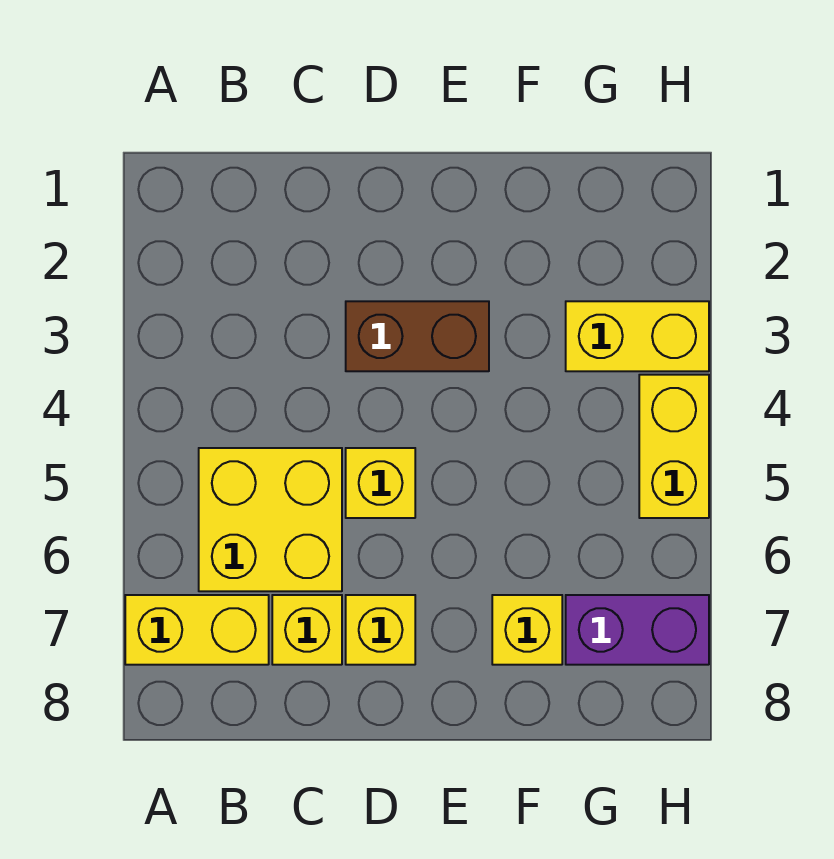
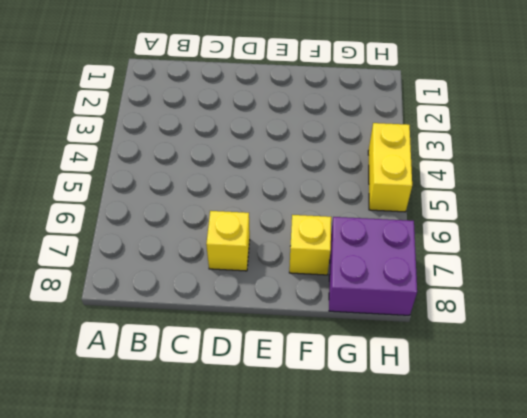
purple 2x2 brick [329,217,417,315] -> purple 1x2 brick [566,595,709,665]
none -> yellow 1x2 brick [125,595,269,665]
none -> yellow 2x2 brick [199,448,342,591]

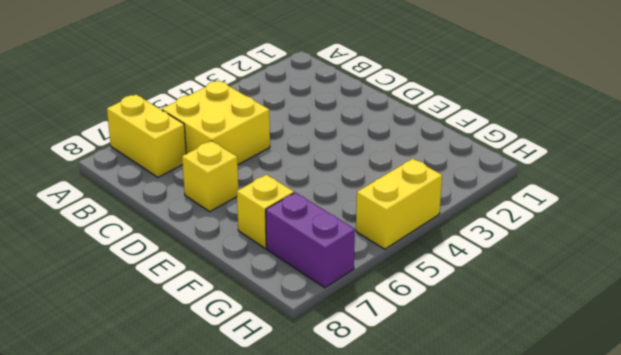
none -> yellow 1x1 brick [272,595,342,665]
none -> brown 1x2 brick [346,301,489,371]

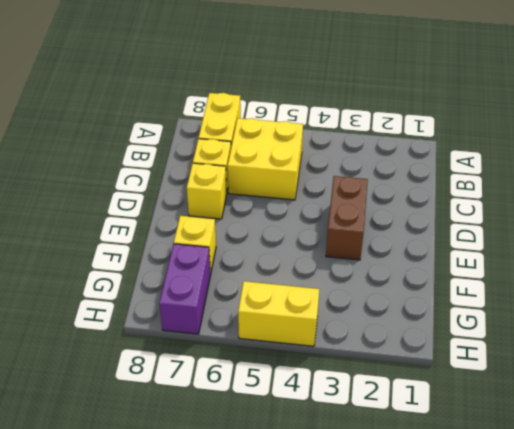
none -> yellow 1x1 brick [346,448,415,518]
none -> yellow 1x2 brick [566,301,709,371]

